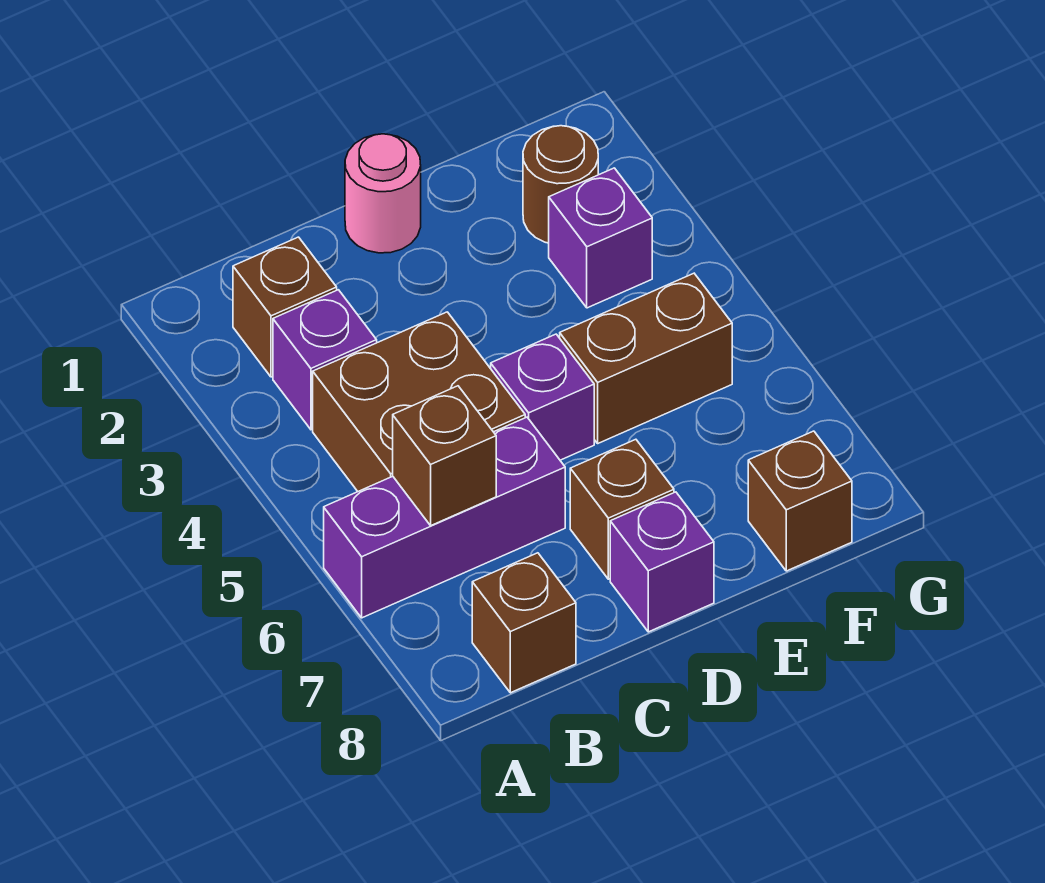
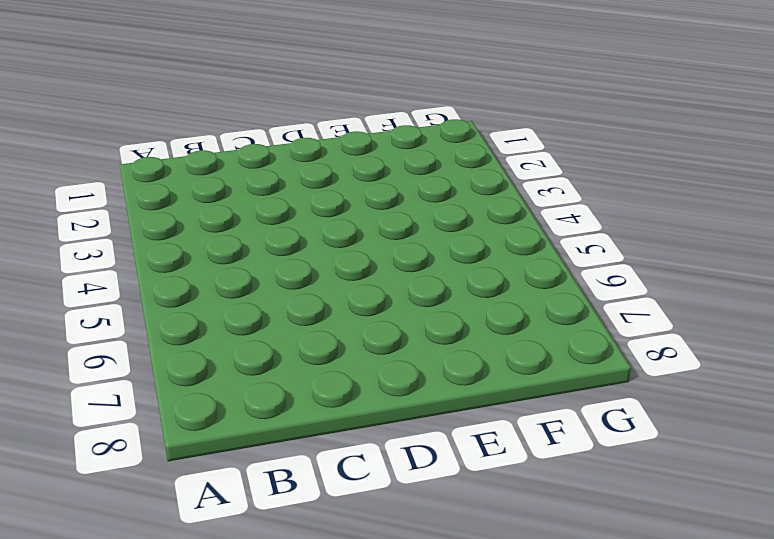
none -> purple 1x3 brick [324,417,565,618]
none -> brown 1x1 brick [233,237,337,377]
none -> purple 1x1 brick [273,290,377,430]

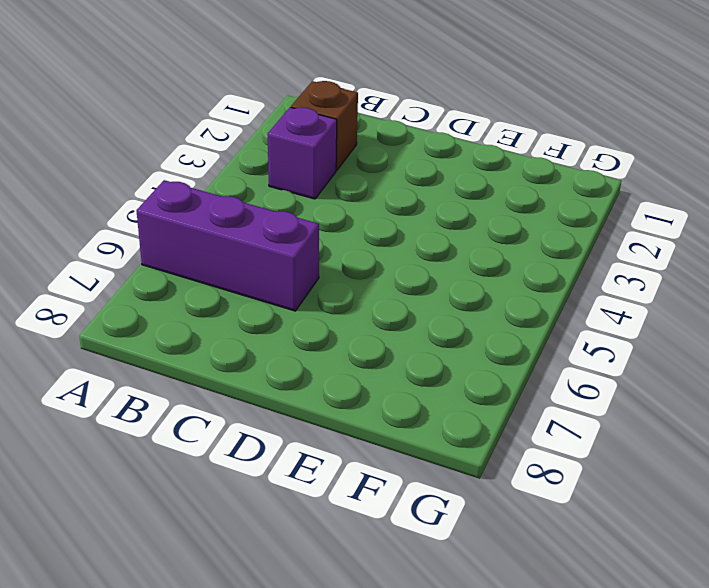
none -> brown 2x2 brick [313,312,525,491]
none -> brown 1x1 brick [472,553,576,693]
none -> pink 1x1 round brick [345,134,421,253]

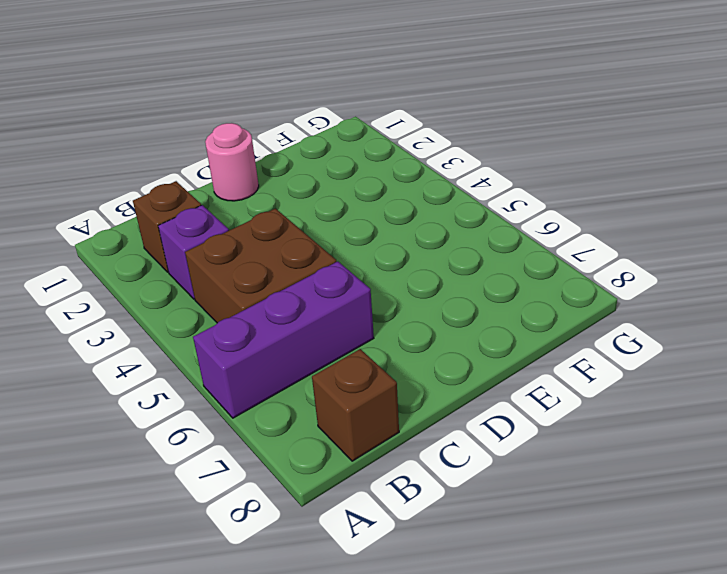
none -> purple 1x1 brick [491,334,594,460]
none -> brown 1x1 brick [570,439,674,579]
none -> purple 1x1 brick [610,492,714,632]

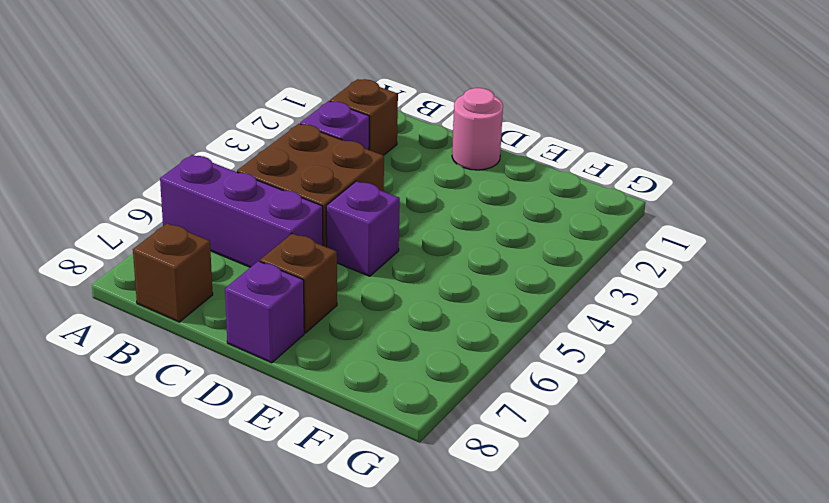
none -> brown 1x2 brick [560,273,732,443]
none -> brown 1x1 round brick [523,126,598,243]
none -> purple 1x1 brick [549,168,652,308]

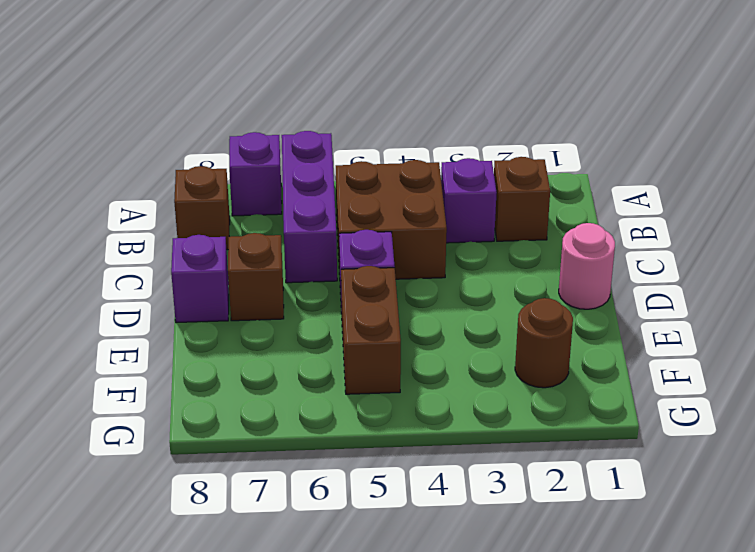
purple 1x1 brick [229,132,282,216] -> purple 1x1 brick moved to [549,168,652,308]
none -> brown 1x1 brick [748,431,852,571]
none -> brown 1x1 brick [393,386,496,526]

